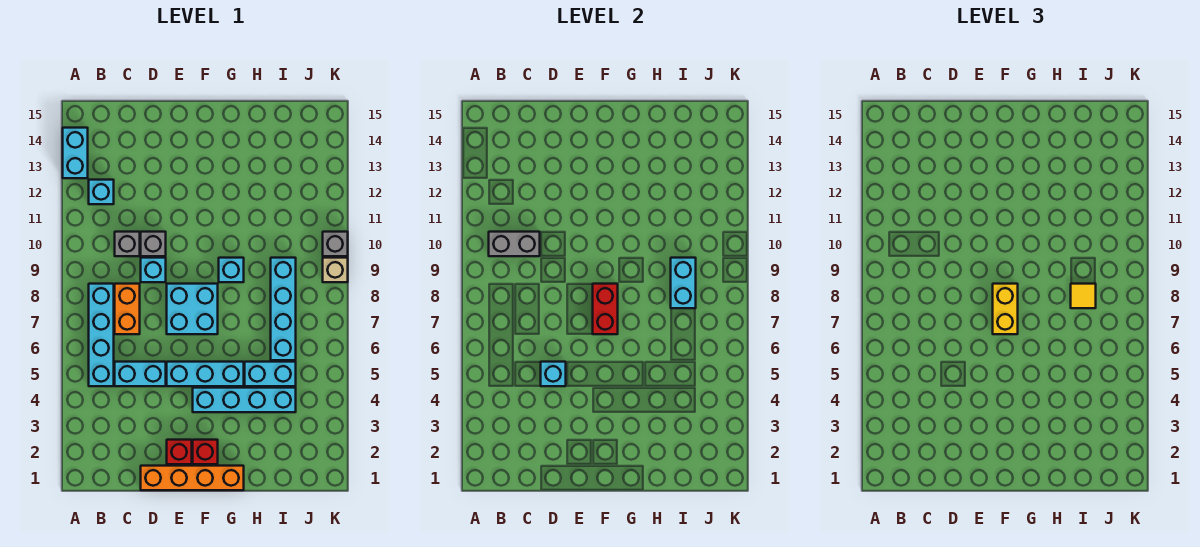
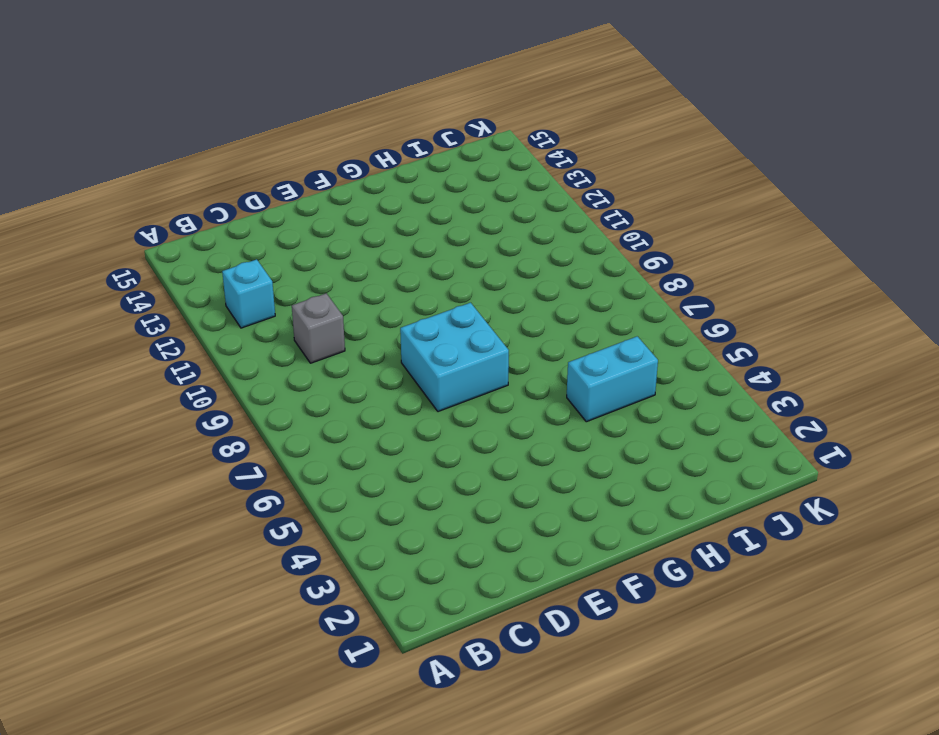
none -> cyan 1x2 brick [63,128,88,178]
none -> cyan 1x4 brick [89,284,114,386]
none -> cyan 1x2 brick [115,362,166,386]

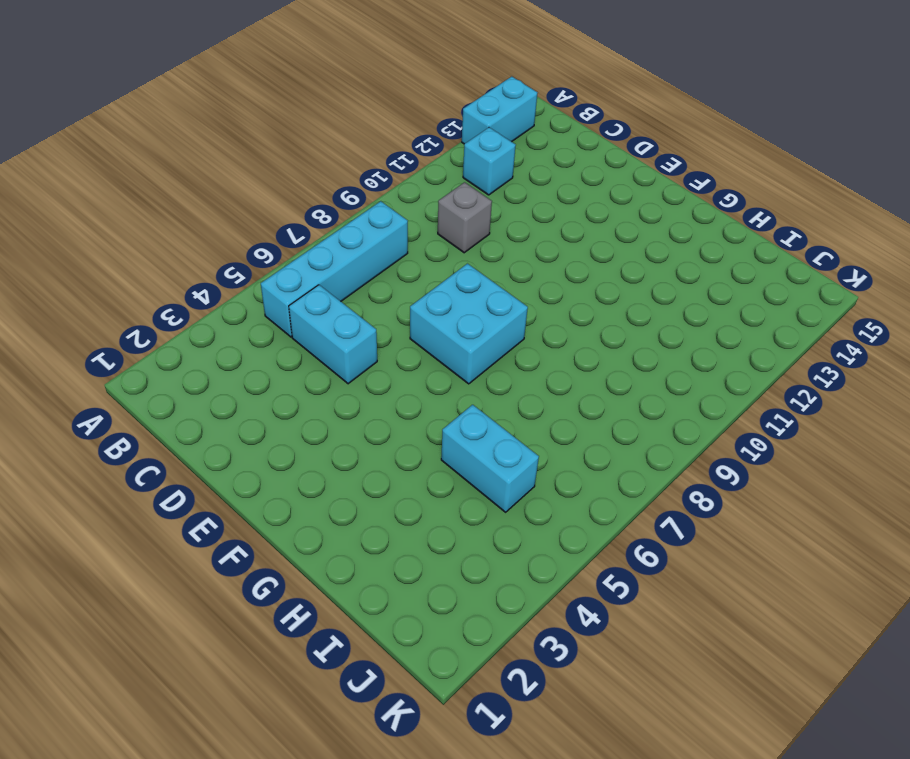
none -> orange 1x2 brick [115,284,140,334]
none -> orange 1x4 brick [141,466,244,490]
none -> cyan 1x1 brick [141,258,166,282]

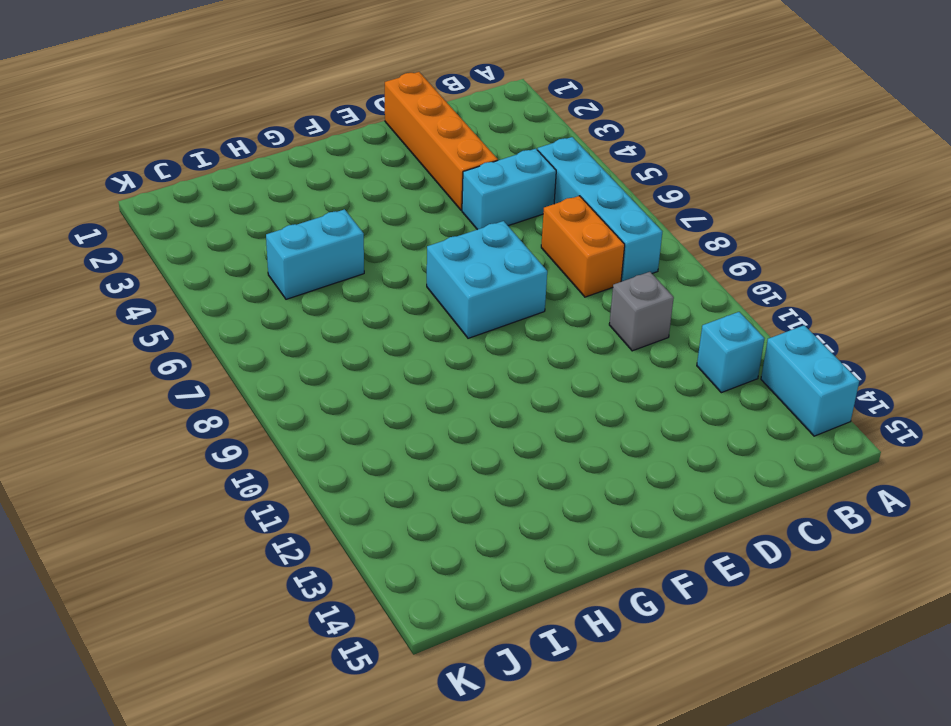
orange 1x4 brick [385,72,498,210] -> orange 1x4 brick turned to [141,466,244,490]
none -> cyan 1x1 brick [141,258,166,282]
none -> grey 1x1 brick [141,232,166,256]
none -> red 1x1 brick [167,440,192,464]

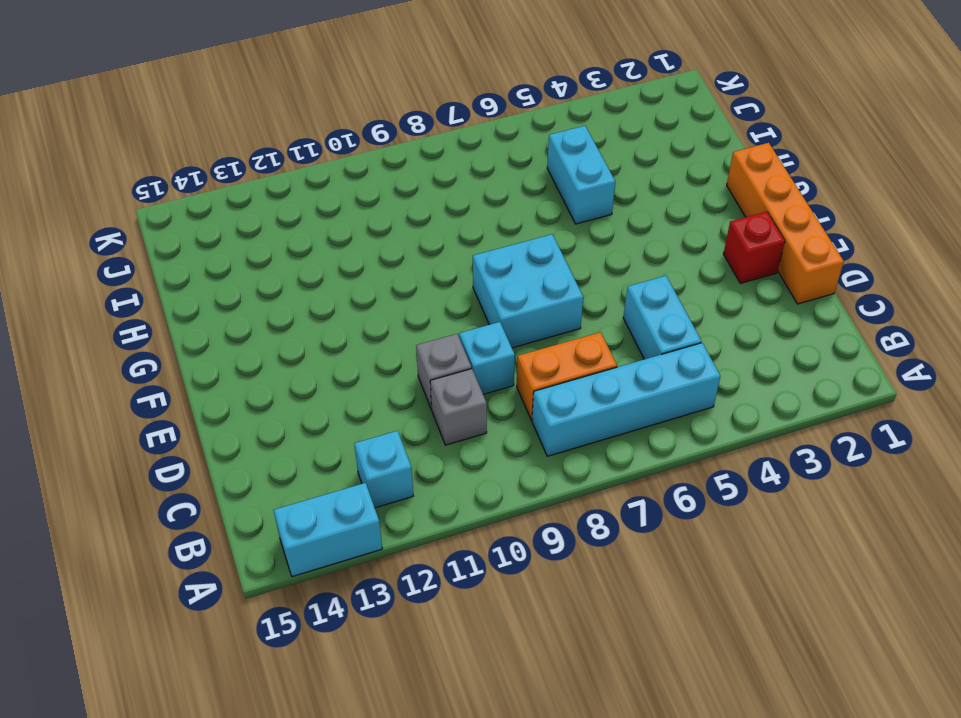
none -> cyan 1x3 brick [167,362,244,386]
none -> red 1x1 brick [193,440,218,464]
none -> cyan 1x4 brick [193,388,296,412]

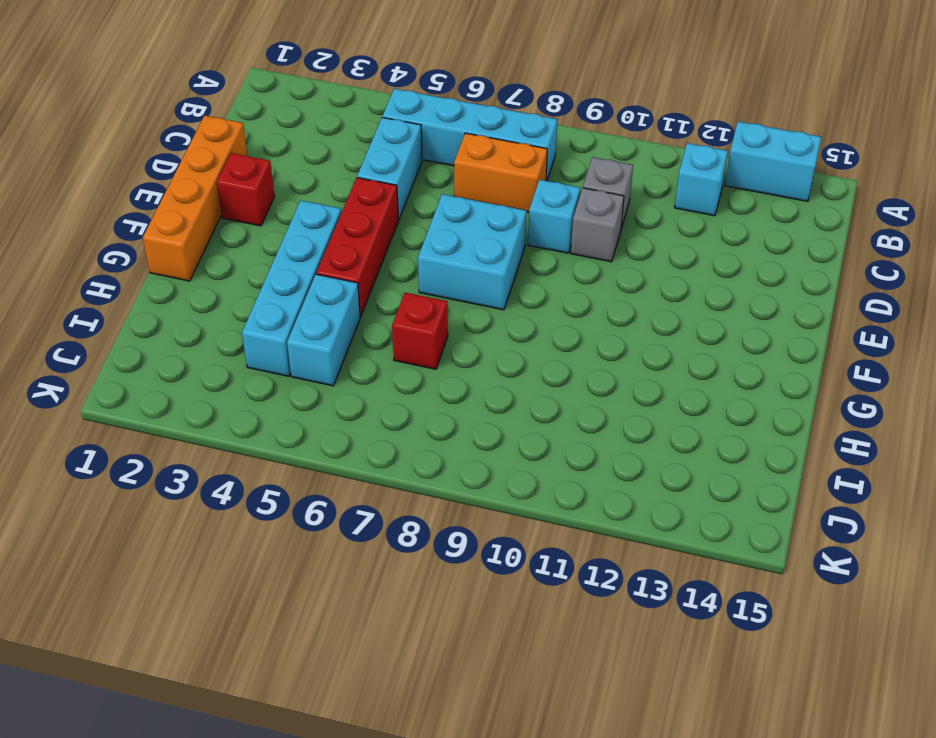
red 1x3 brick [316,178,398,317] -> cyan 1x3 brick [167,362,244,386]
red 1x1 brick [392,293,448,369] -> red 1x1 brick moved to [193,440,218,464]
none -> cyan 1x1 brick [219,258,244,282]
none -> cyan 1x4 brick [271,258,296,360]
none -> tan 1x1 brick [323,258,348,282]

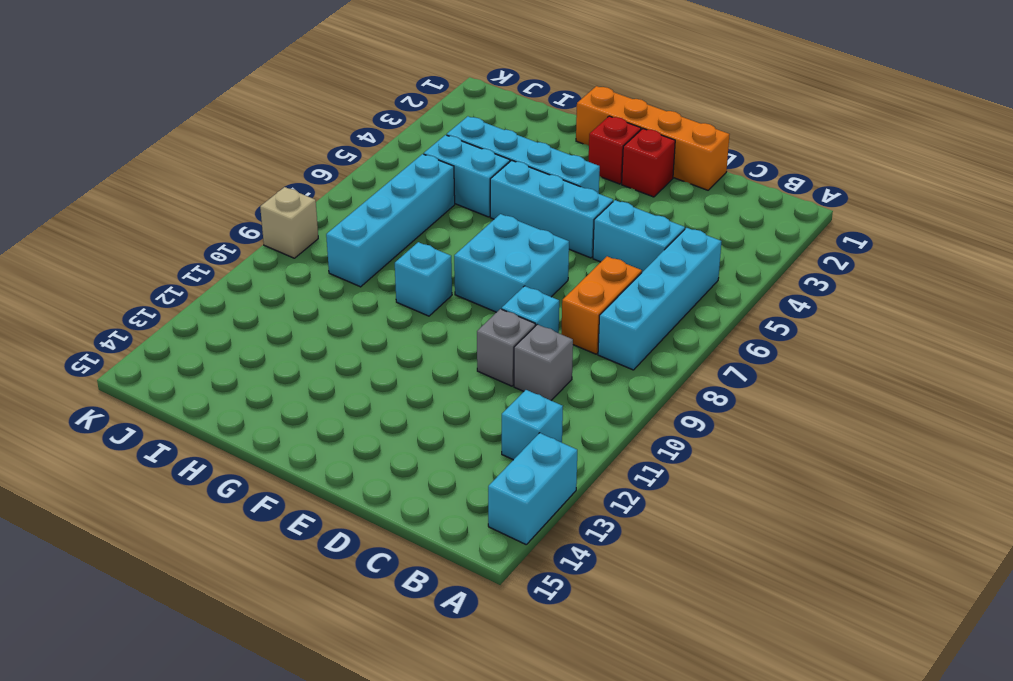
none -> grey 1x1 brick [323,232,348,256]
none -> grey 1x2 brick [489,232,540,256]
none -> cyan 1x1 brick [541,362,566,386]

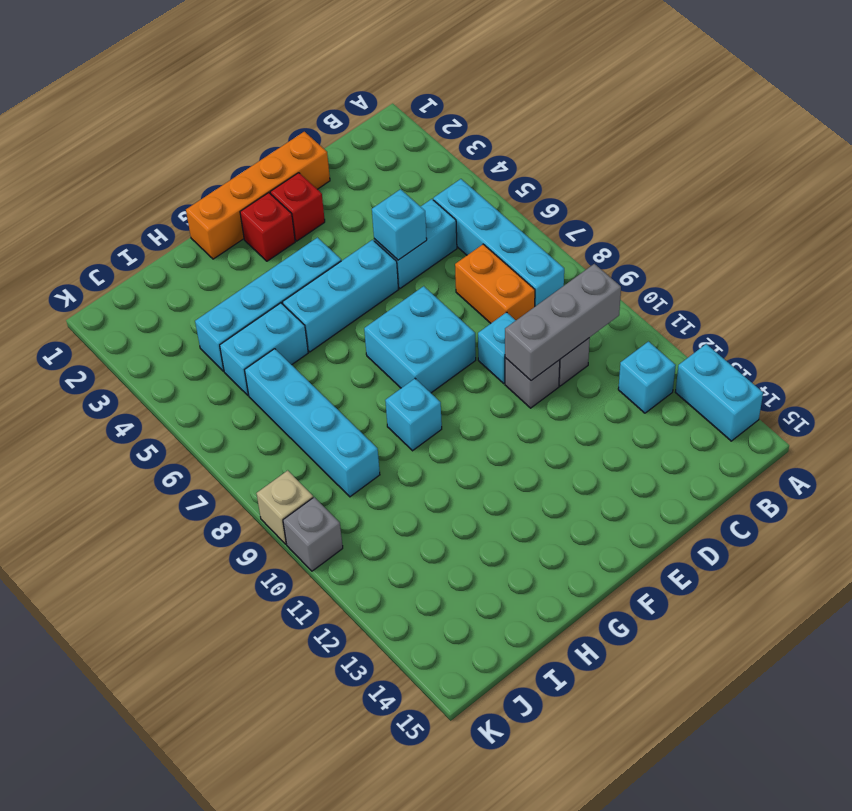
grey 1x3 brick [505,264,621,381] -> grey 1x2 brick [489,232,540,256]
none -> red 1x2 brick [593,284,618,334]
none -> cyan 1x2 brick [671,258,696,308]
none -> yellow 1x2 brick [993,284,1018,334]

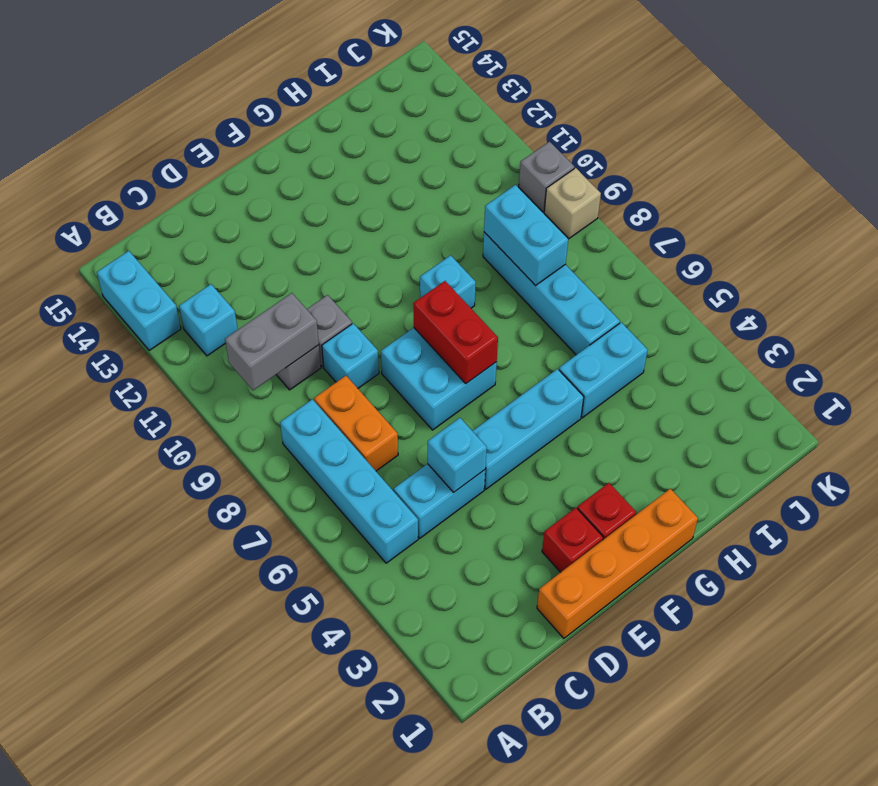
none -> cyan 1x4 brick [193,388,296,412]
none -> yellow 1x2 brick [993,284,1018,334]
none -> yellow 1x1 tile [1071,284,1096,308]

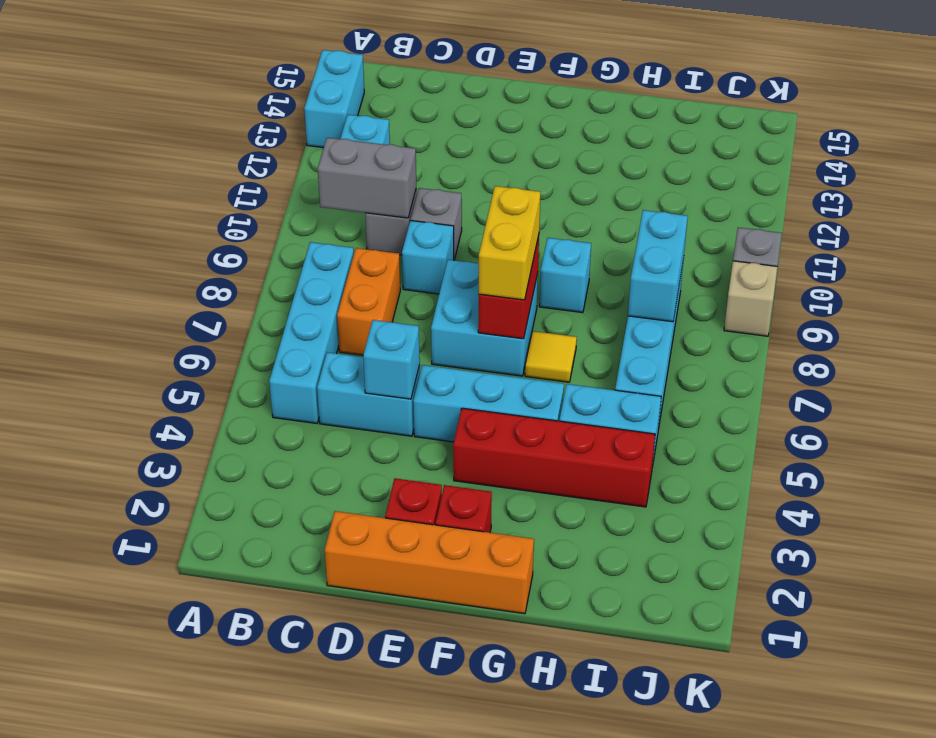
red 1x4 brick [453,408,655,507] -> cyan 1x4 brick [193,388,296,412]
yellow 1x1 tile [525,331,577,382] -> yellow 1x1 tile moved to [1071,284,1096,308]

